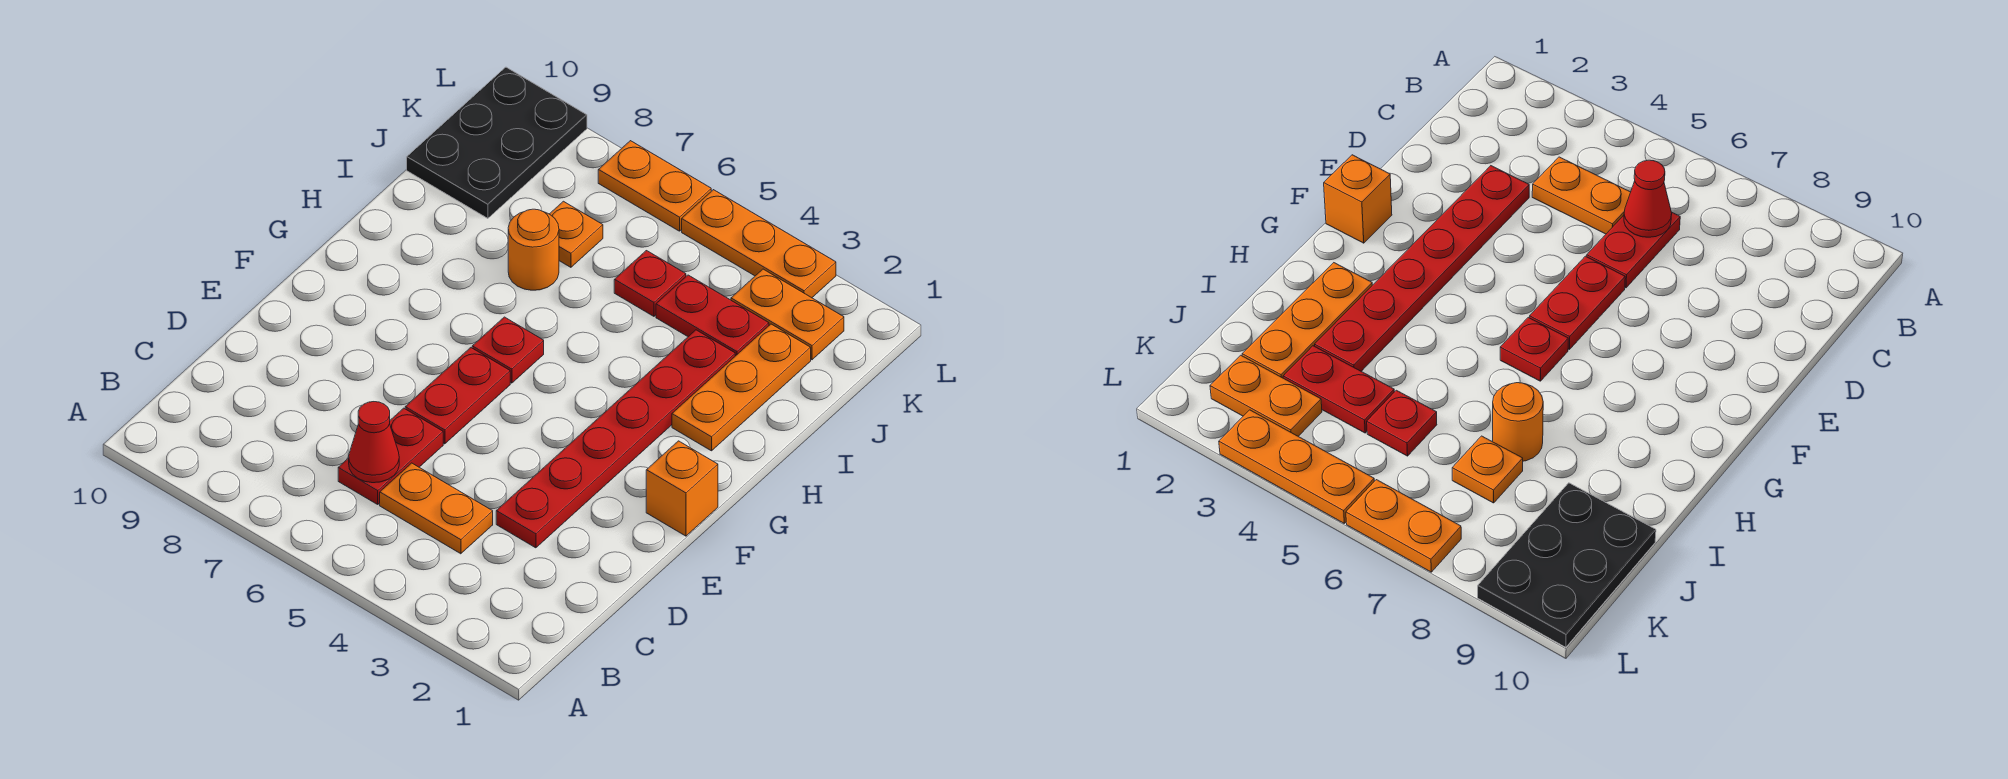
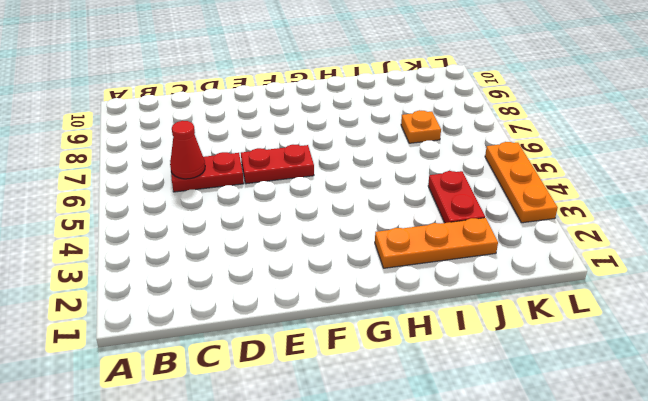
none -> orange 1x2 plate [380,463,493,554]
none -> red 1x6 plate [496,330,735,548]
none -> orange 1x1 brick [646,441,718,536]

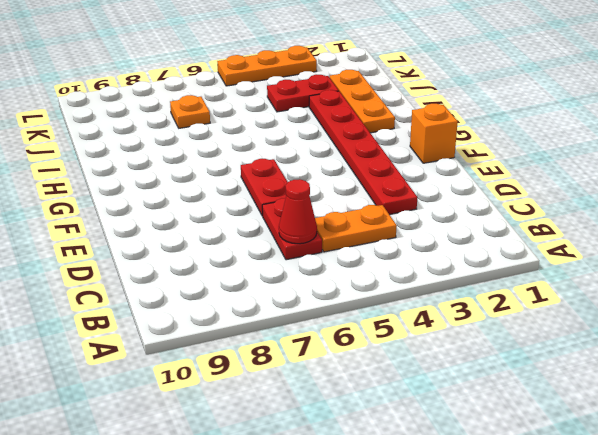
none -> red 1x1 plate [472,317,544,383]
none -> orange 1x1 round brick [508,209,559,290]
none -> red 1x1 plate [614,251,686,316]

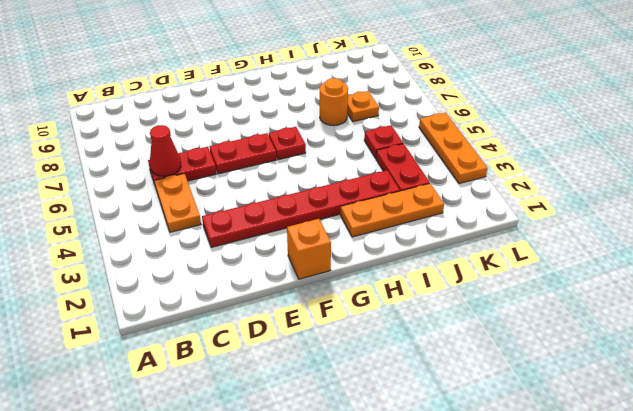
none -> black 2x3 plate [407,67,587,218]
none -> orange 1x2 plate [731,269,844,360]
none -> orange 1x2 plate [598,141,711,231]

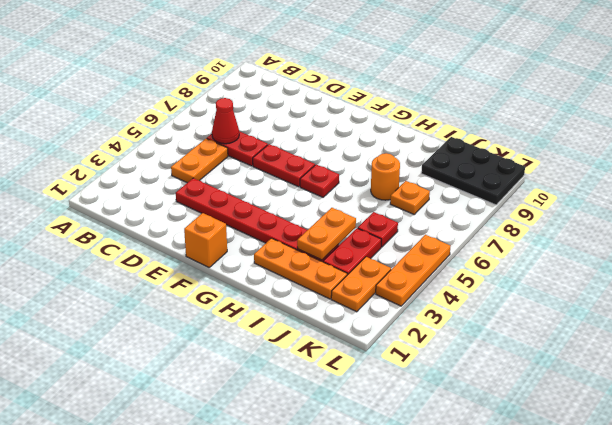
orange 1x2 plate [297,208,356,260] -> orange 1x2 plate moved to [598,141,711,231]

